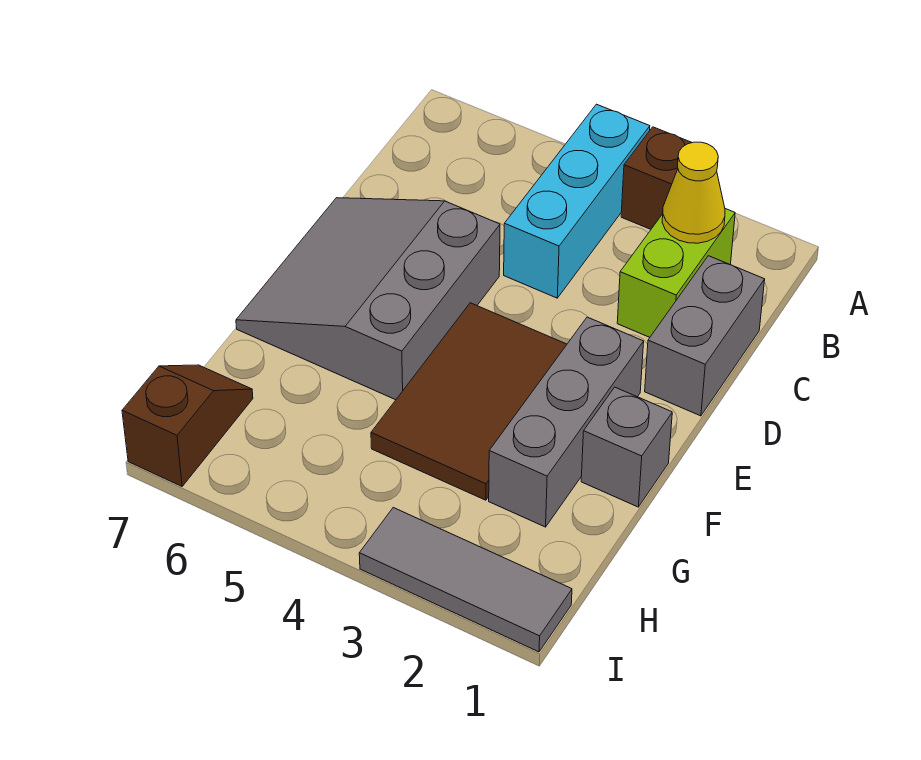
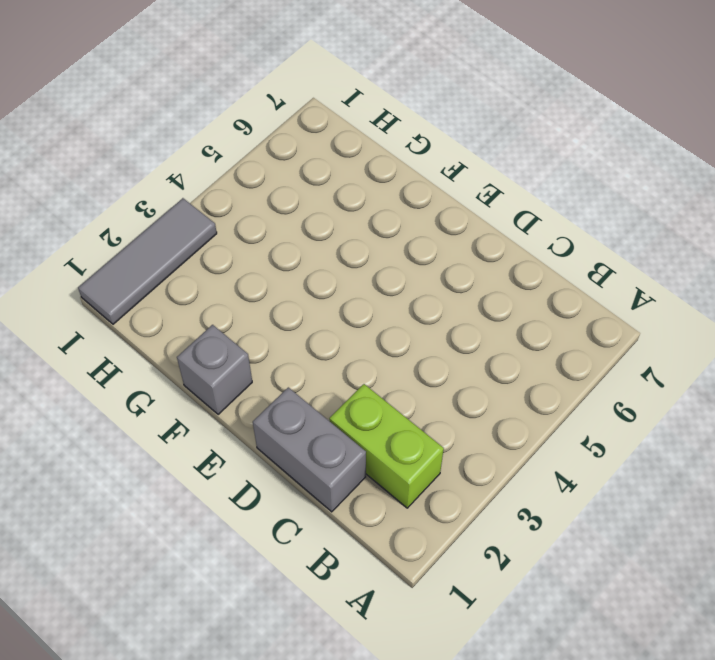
none -> brown 1x1 brick [621,127,692,229]
none -> cyan 1x3 brick [504,104,650,298]

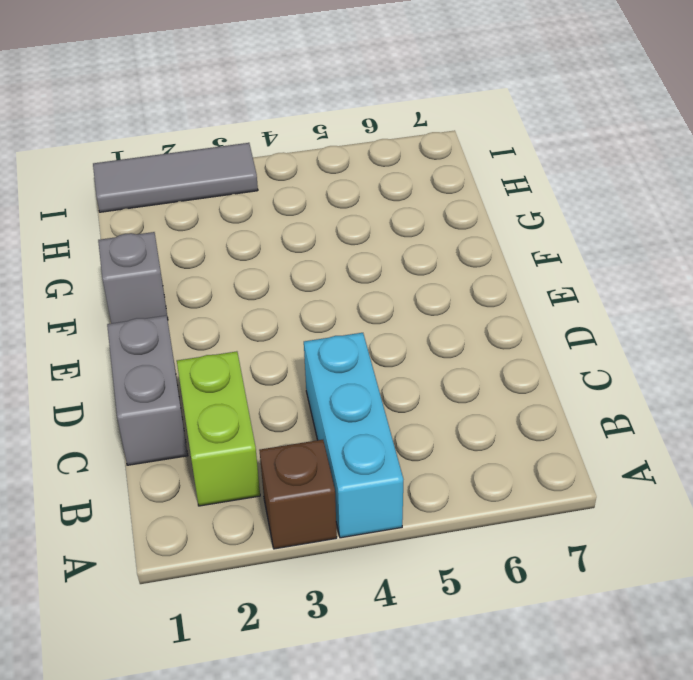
none -> grey 3x3 slope [236,198,500,400]
none -> grey 1x3 brick [489,317,644,527]

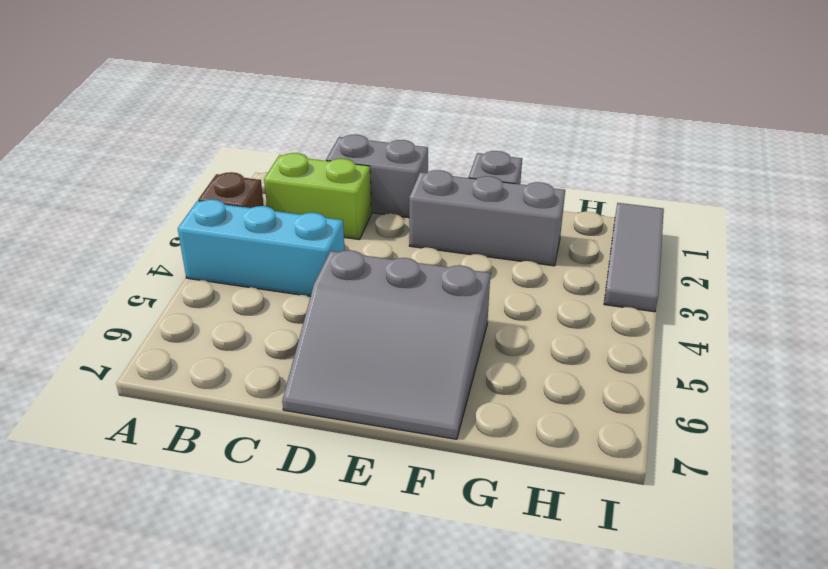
none -> brown 2x3 tile [371,303,567,500]
none -> brown 1x2 slope [122,365,253,486]

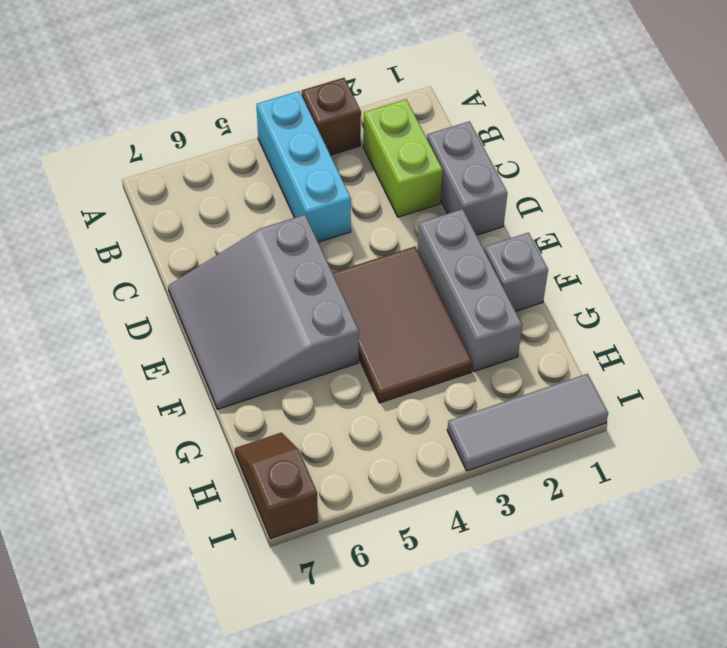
none -> yellow 1x1 cone [662,142,725,243]

